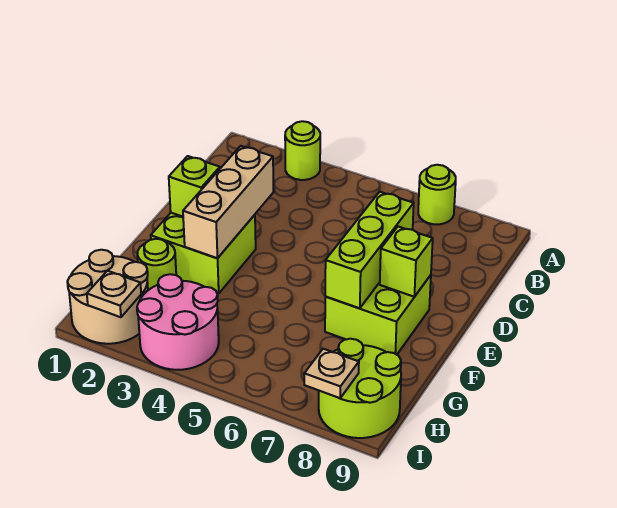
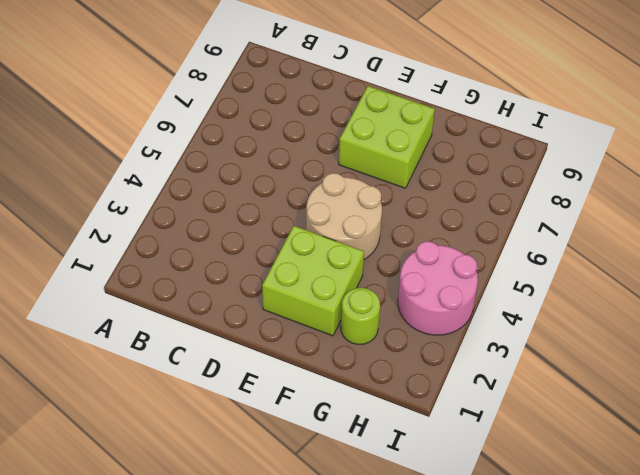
tan 2x2 round brick [306,173,382,259] -> tan 2x2 round brick moved to [67,250,148,344]
none -> lime 1x1 round brick [285,121,320,180]
none -> lime 1x1 round brick [418,165,456,224]
none -> lime 2x2 round brick [319,339,401,438]

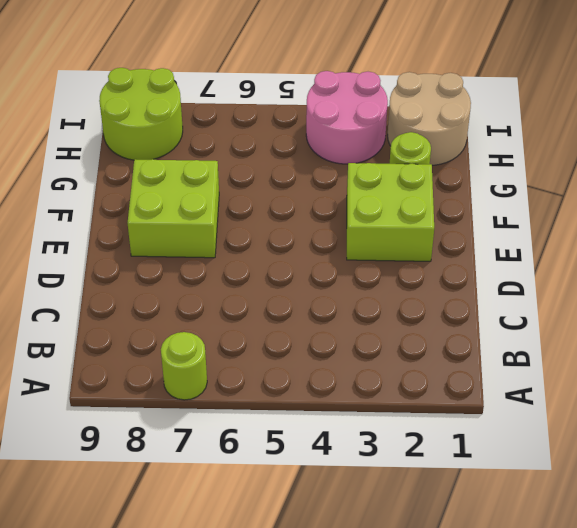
none -> lime 1x1 round brick [285,121,320,180]
none -> tan 1x3 brick [183,146,274,258]
none -> lime 1x3 brick [325,192,414,308]

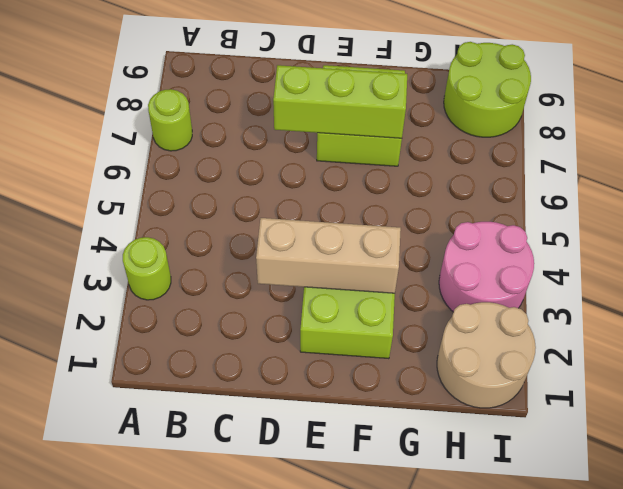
none -> lime 1x1 round brick [137,239,176,290]
none -> lime 1x1 brick [169,156,220,217]
none -> lime 1x1 brick [380,227,433,297]

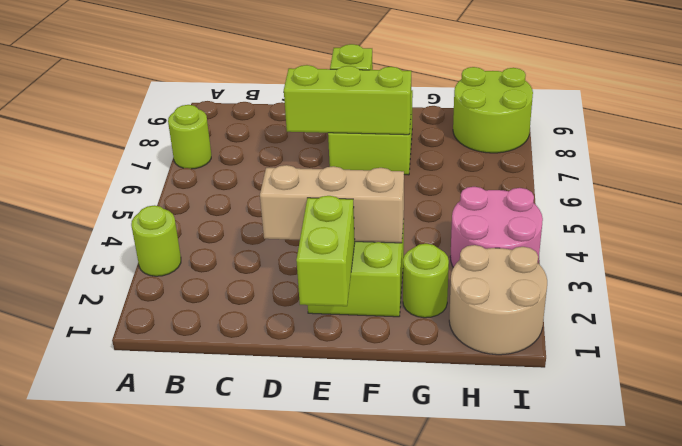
lime 1x2 brick [296,196,355,306] -> lime 1x1 brick [169,156,220,217]
none -> tan 1x1 plate [87,271,141,317]
none -> tan 1x1 plate [304,349,359,398]

